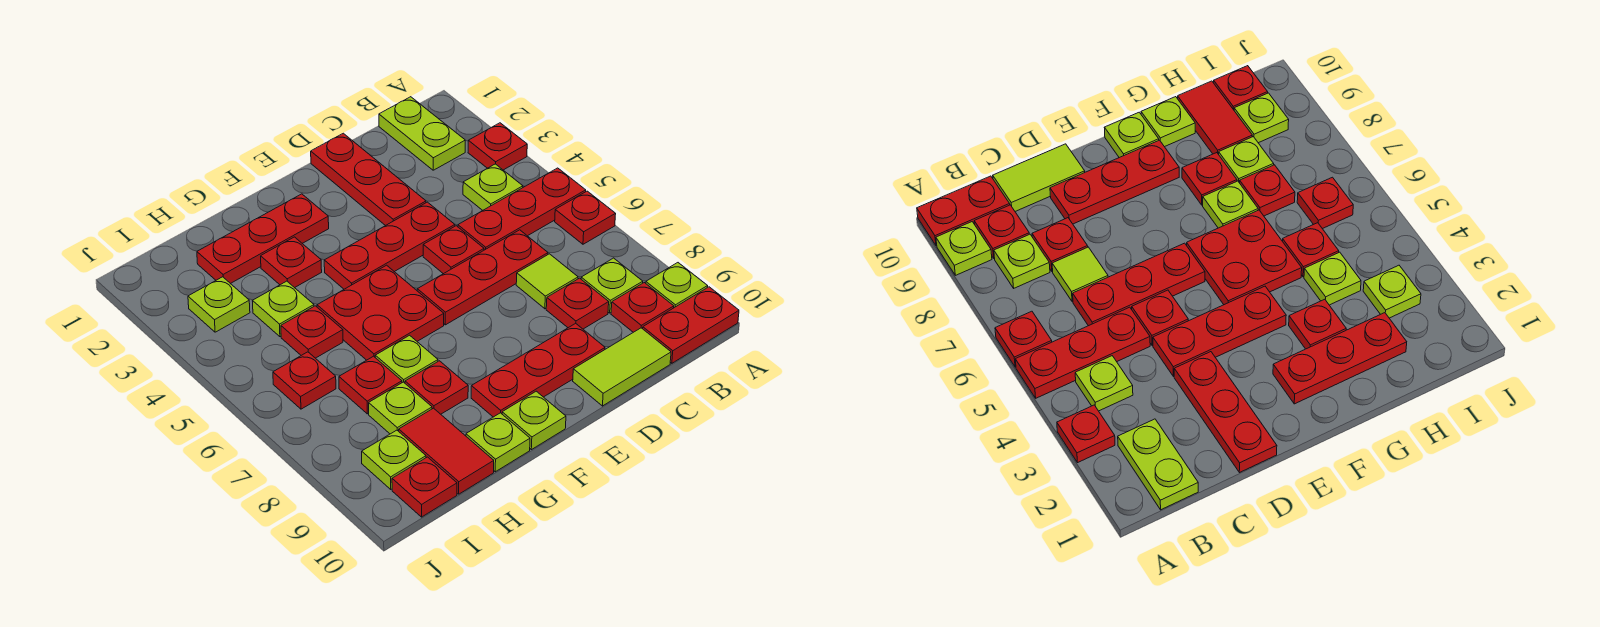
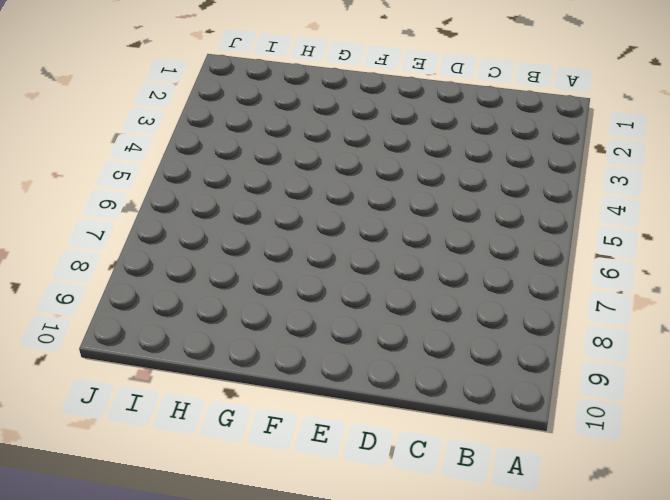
none -> red 1x1 plate [468,123,527,170]
none -> red 1x3 plate [458,168,586,250]
none -> red 1x1 plate [555,191,616,244]
none -> lime 1x1 plate [646,263,708,308]

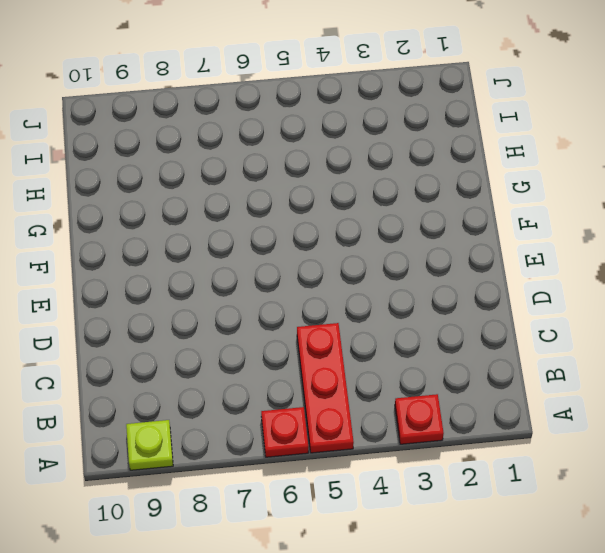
none -> red 1x2 plate [643,287,739,363]
none -> lime 1x2 plate [379,97,465,170]
none -> lime 1x1 plate [463,164,523,210]
none -> lime 1x1 plate [581,258,643,313]

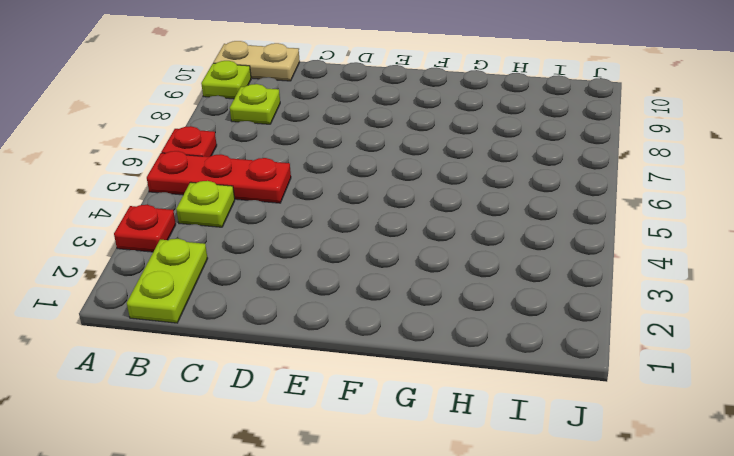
tan 1x2 plate [213,41,300,81] -> red 1x2 plate [643,287,739,363]
none -> red 1x1 plate [611,283,674,332]
none -> red 1x3 plate [417,230,548,325]
none -> lime 1x1 tile [516,254,578,309]
none -> red 1x1 plate [546,278,609,329]

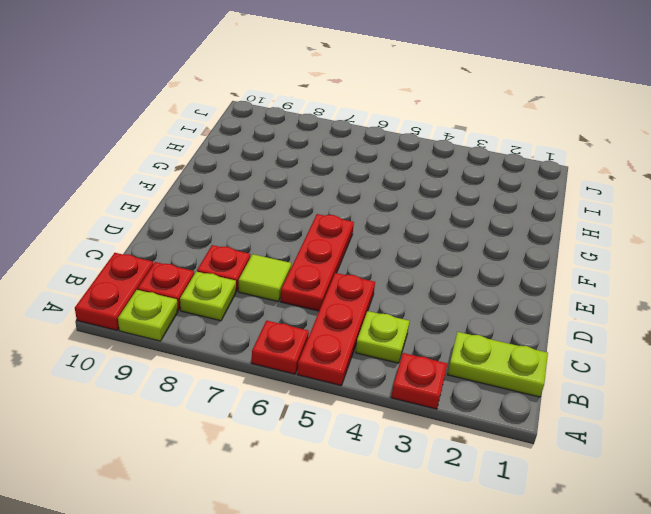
none -> lime 1x2 tile [573,328,671,406]
none -> red 1x3 plate [311,133,426,226]
none -> red 1x3 plate [324,202,455,289]
none -> red 1x1 plate [423,226,484,274]

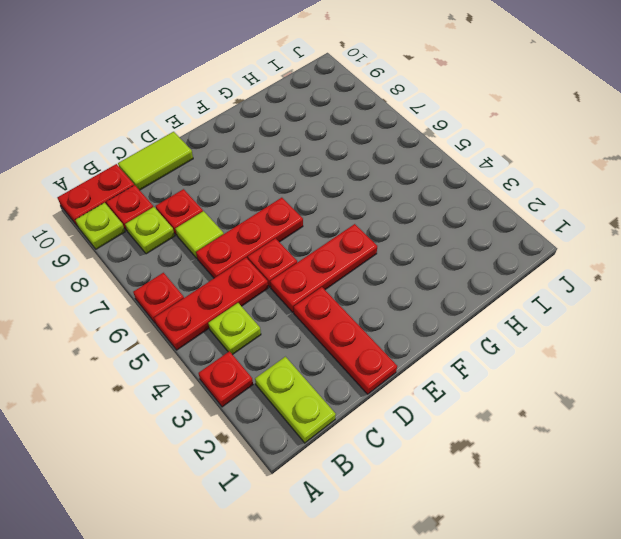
none -> red 1x3 plate [471,323,605,417]
none -> red 1x3 plate [197,194,329,284]
none -> red 2x2 plate [317,265,444,360]
none -> lime 1x1 plate [502,391,566,450]

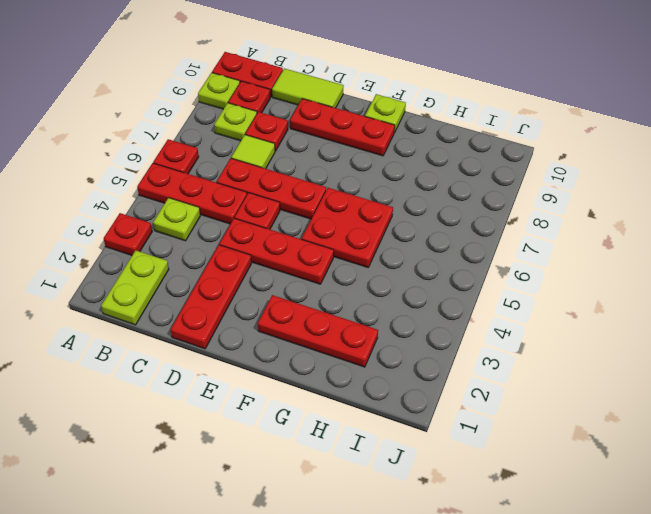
none -> red 1x1 plate [261,237,322,288]
none -> lime 1x1 plate [375,335,438,383]
none -> red 1x1 plate [405,361,468,414]
none -> lime 1x1 plate [466,413,530,472]

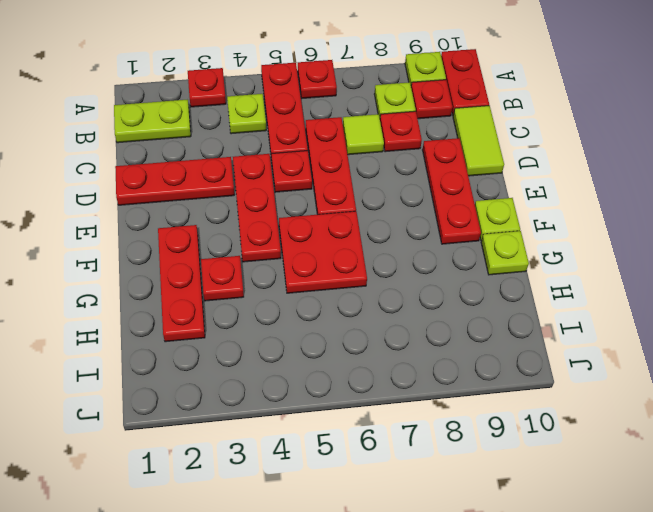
none -> lime 1x1 plate [375,335,438,383]
none -> red 1x1 plate [405,361,468,414]
none -> lime 1x1 plate [253,281,314,337]
none -> red 1x1 plate [281,306,343,358]

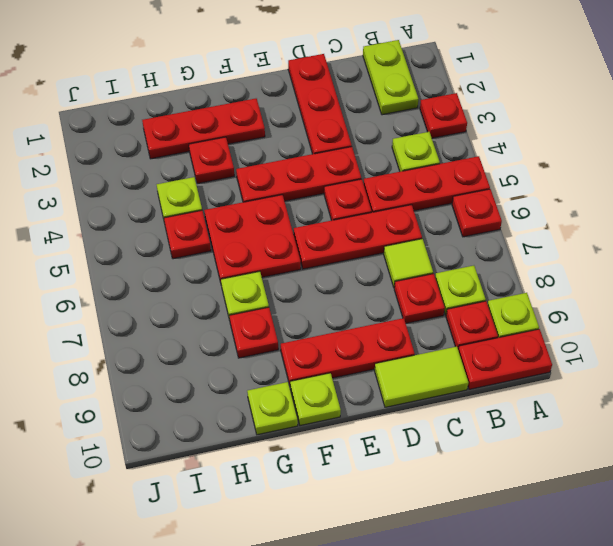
none -> red 1x1 plate [339,356,402,414]
none -> lime 1x1 plate [369,382,432,434]
none -> red 1x2 tile [399,408,494,494]
none -> lime 1x1 plate [188,277,250,332]

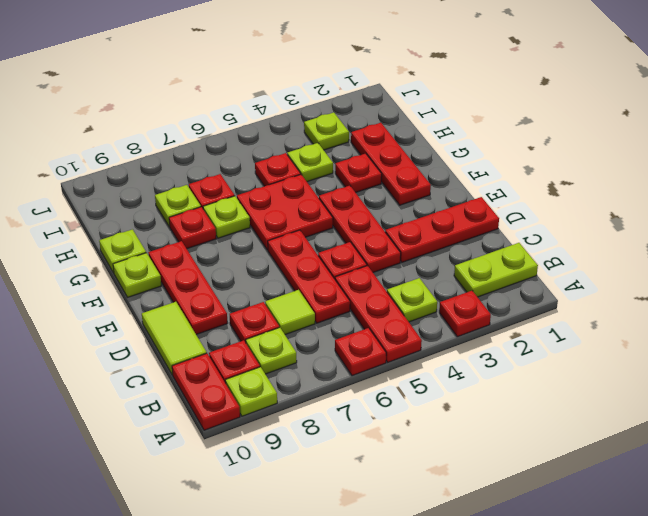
none -> red 1x2 tile [399,408,494,494]
none -> red 1x1 plate [273,352,336,409]
none -> lime 1x1 plate [362,430,426,489]
none -> red 1x1 plate [392,457,457,517]

